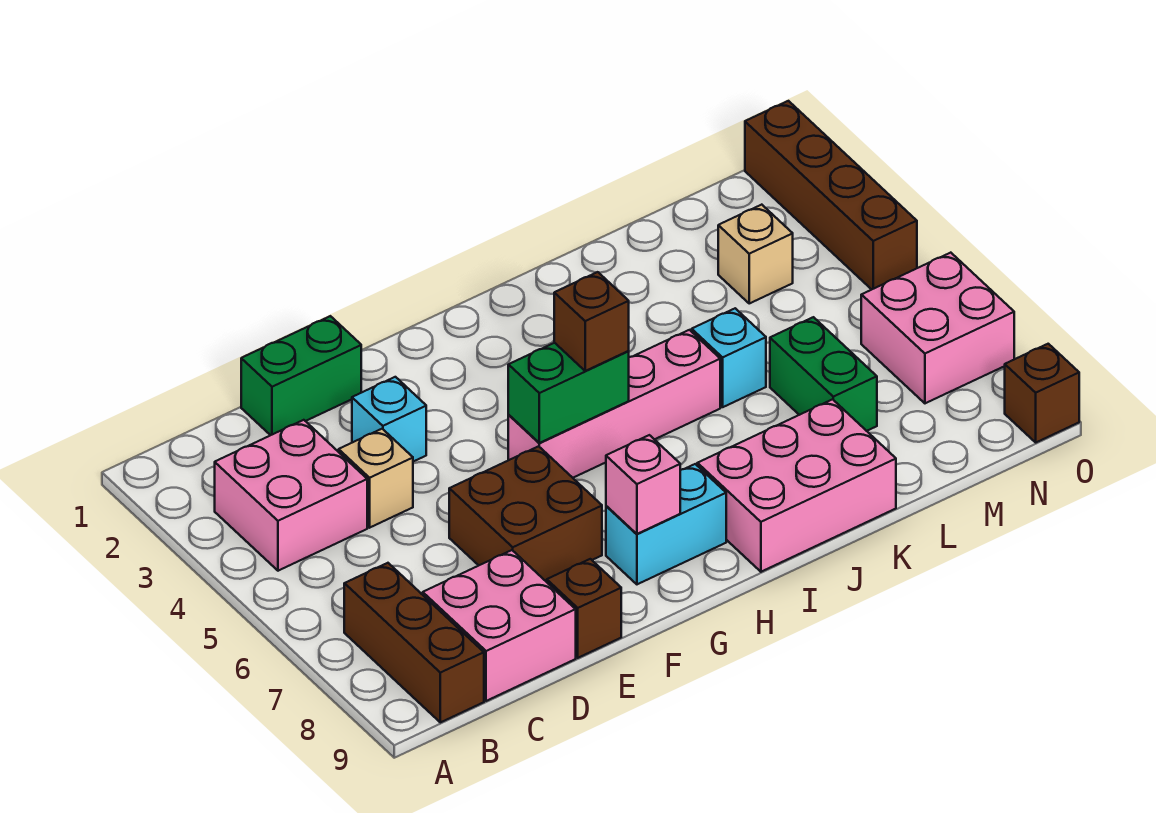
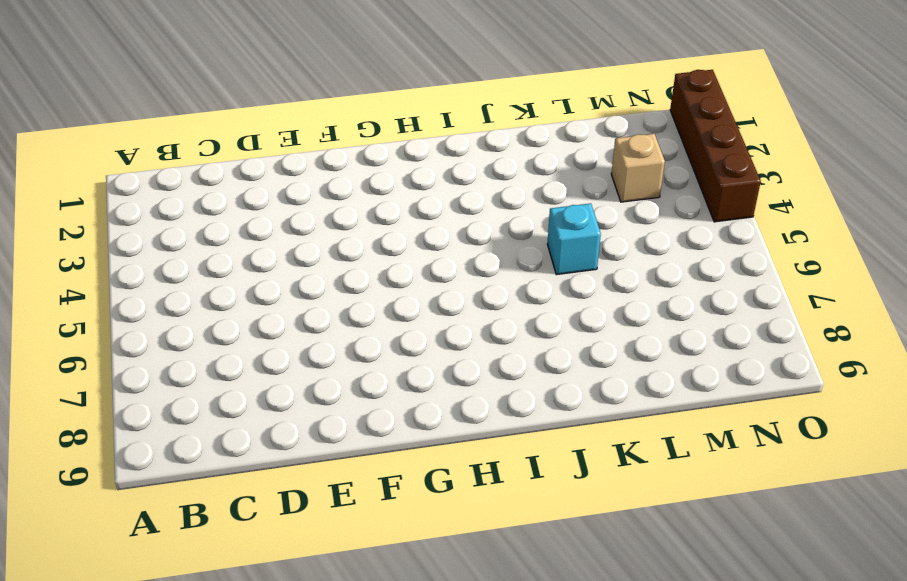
none -> pink 2x2 brick [215,420,367,571]
none -> brown 1x3 brick [344,563,484,722]
none -> pink 2x2 brick [423,550,576,701]

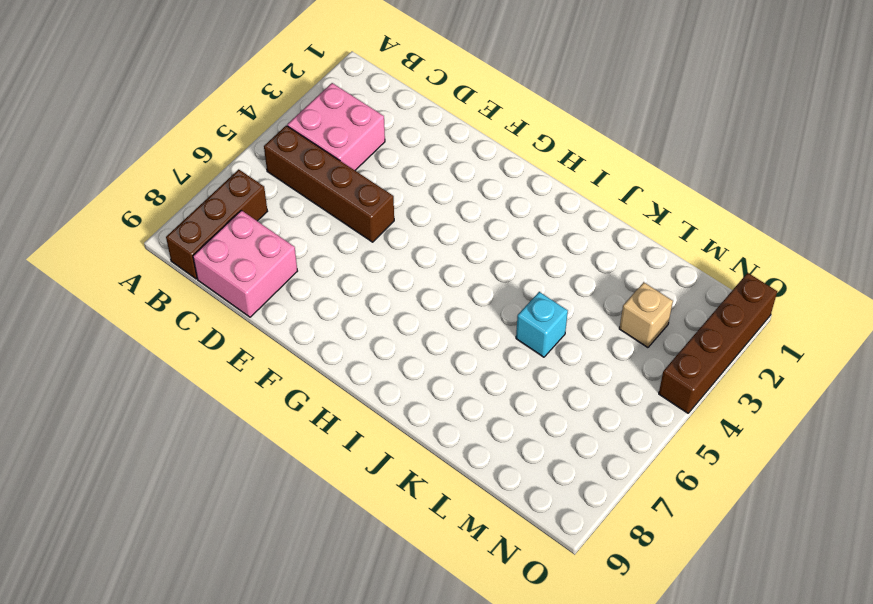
brown 1x4 brick [264,126,394,242] -> none
none -> green 1x2 brick [241,316,361,435]
none -> tan 1x1 brick [339,429,413,528]
none -> cyan 1x1 brick [352,377,426,462]

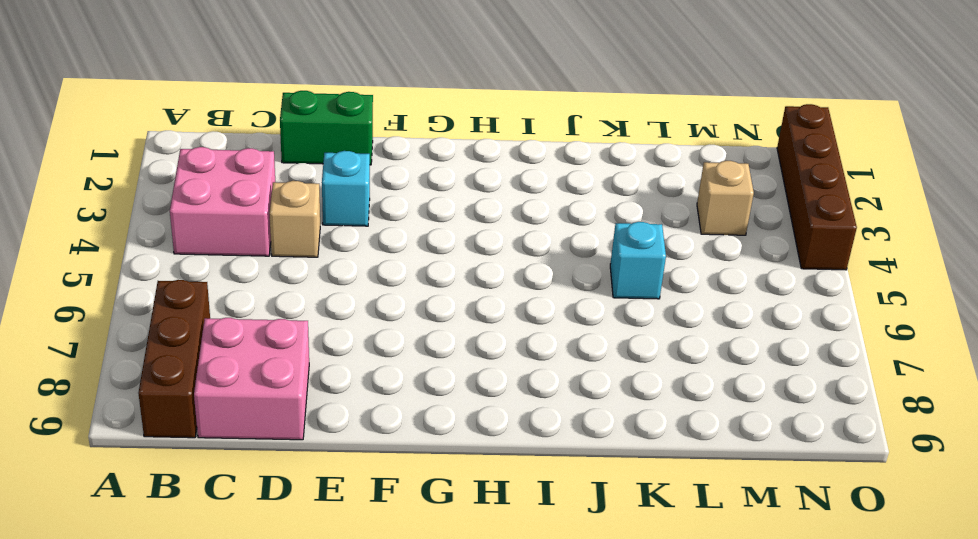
none -> brown 2x2 brick [449,446,602,582]
none -> brown 1x1 brick [547,559,621,658]
none -> pink 1x4 brick [508,330,720,478]

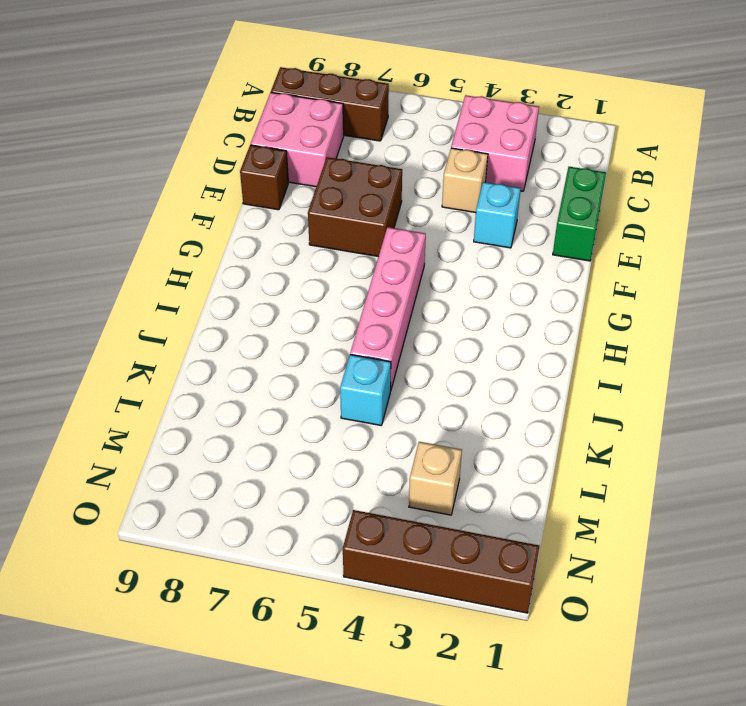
none -> cyan 1x2 brick [606,464,726,584]
none -> pink 2x3 brick [697,399,896,572]
none -> green 1x2 brick [770,317,877,431]

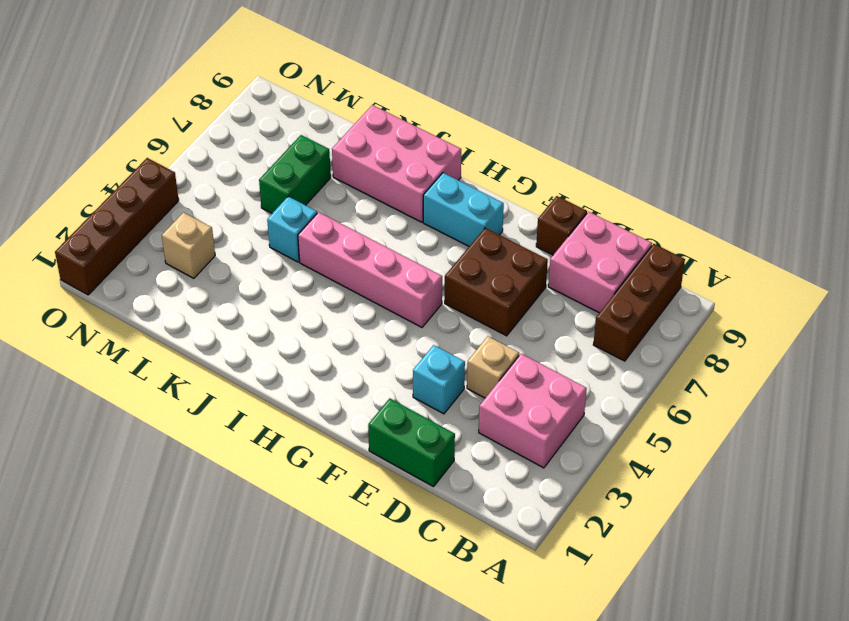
none -> pink 2x2 brick [861,253,1014,403]
none -> brown 1x1 brick [1005,344,1079,442]
none -> green 1x2 brick [508,343,629,443]

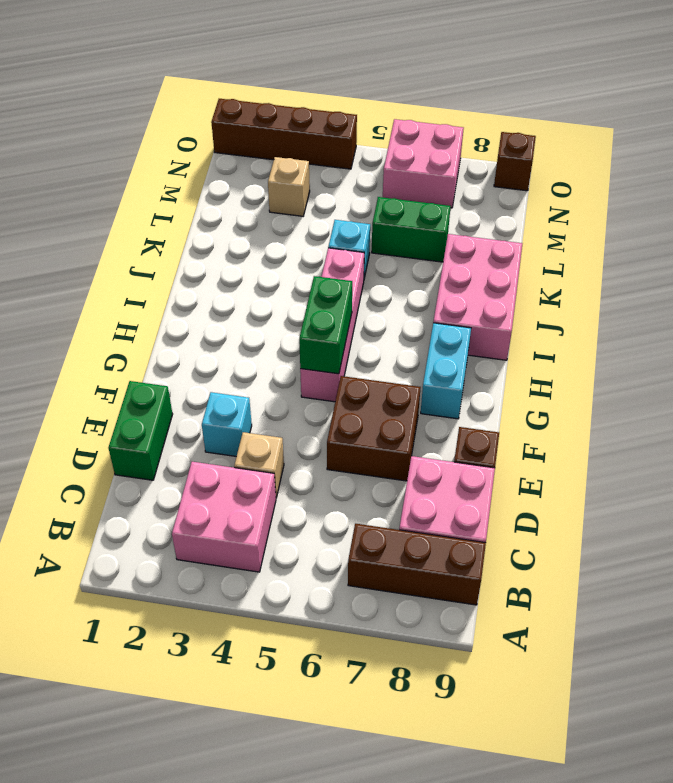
none -> pink 1x1 brick [606,435,680,534]
none -> brown 1x1 brick [554,272,629,371]

